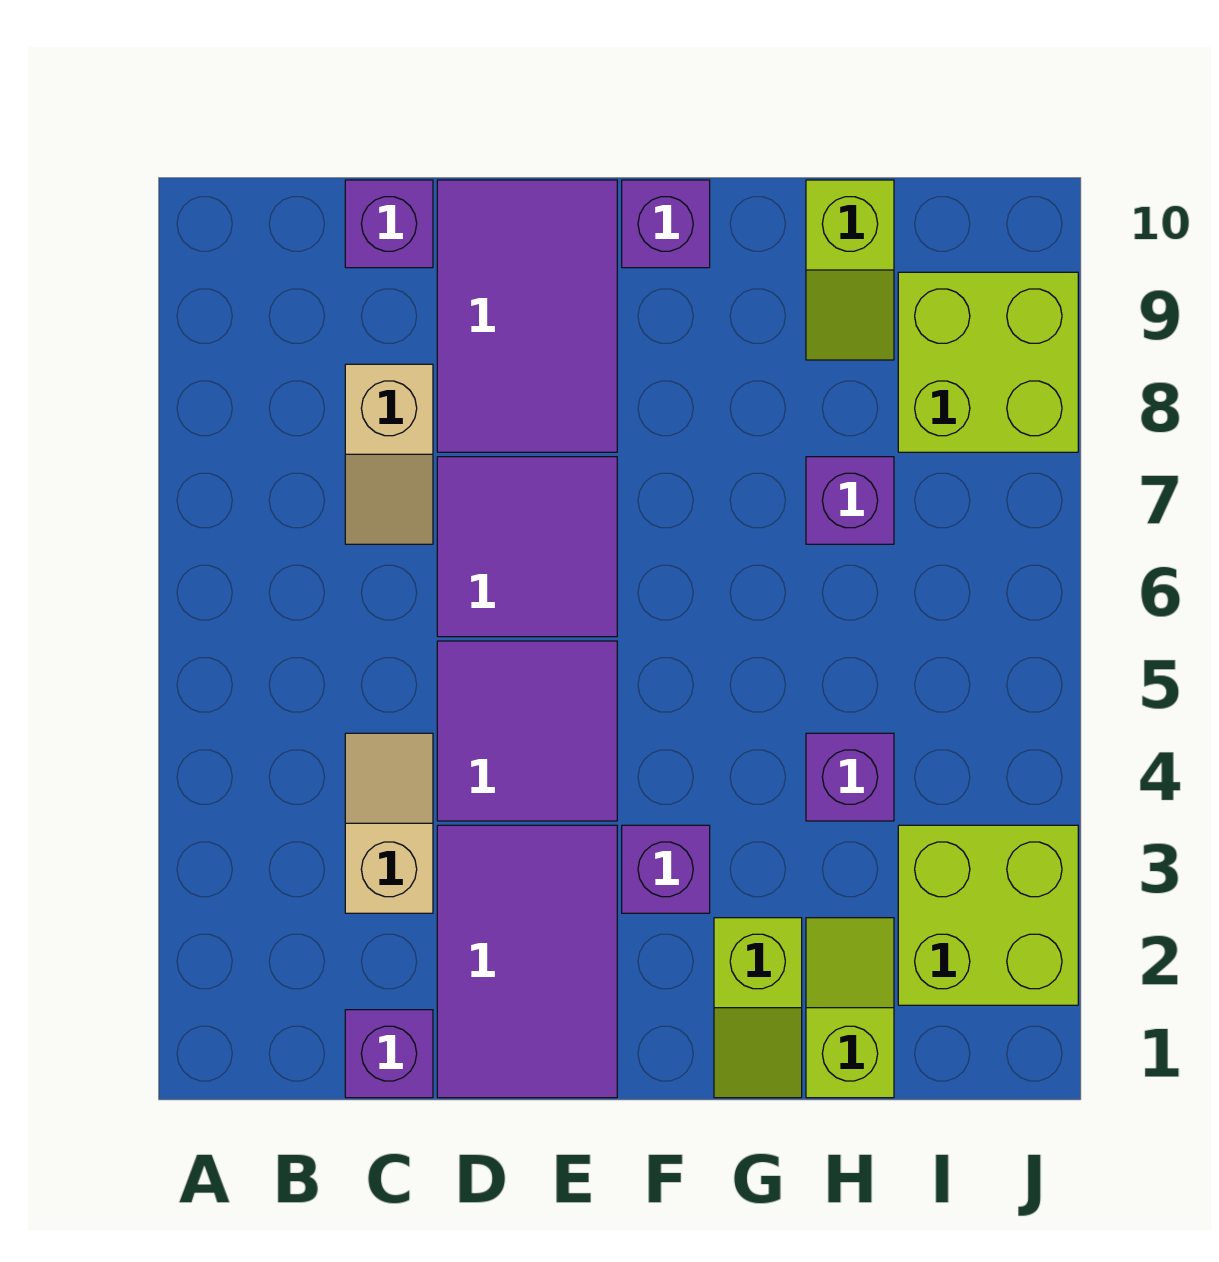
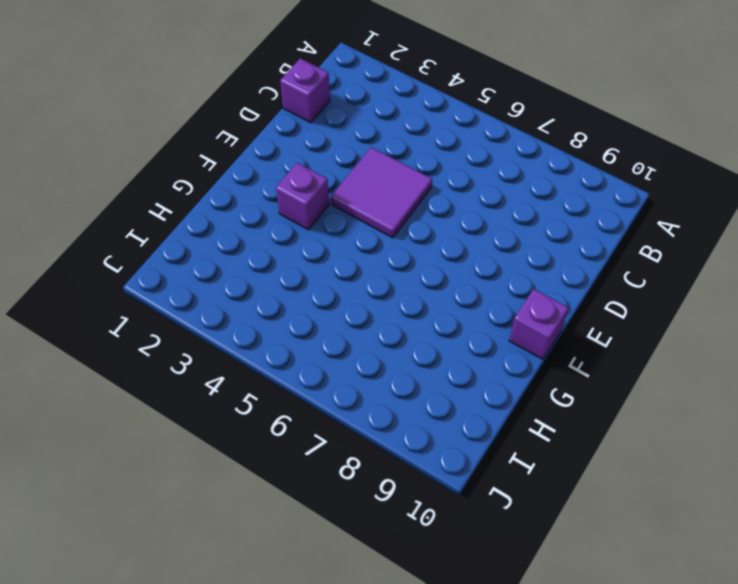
none -> tan 1x2 slope [345,733,433,913]
none -> tan 1x2 slope [345,364,433,544]
none -> purple 1x1 brick [345,180,433,268]

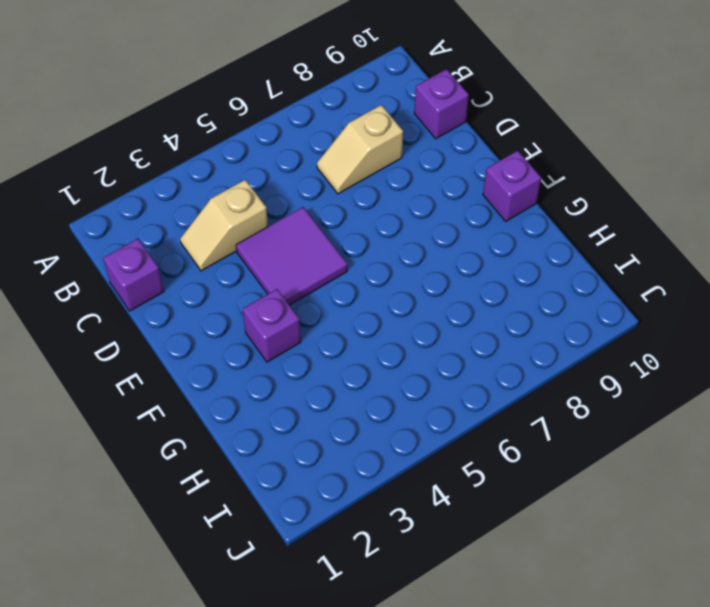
tan 1x2 slope [180,180,268,271] -> tan 1x2 slope turned to [345,733,433,913]
none -> purple 2x3 tile [437,825,617,1098]
none -> purple 2x2 tile [437,457,617,637]
none -> purple 2x3 tile [437,180,617,452]

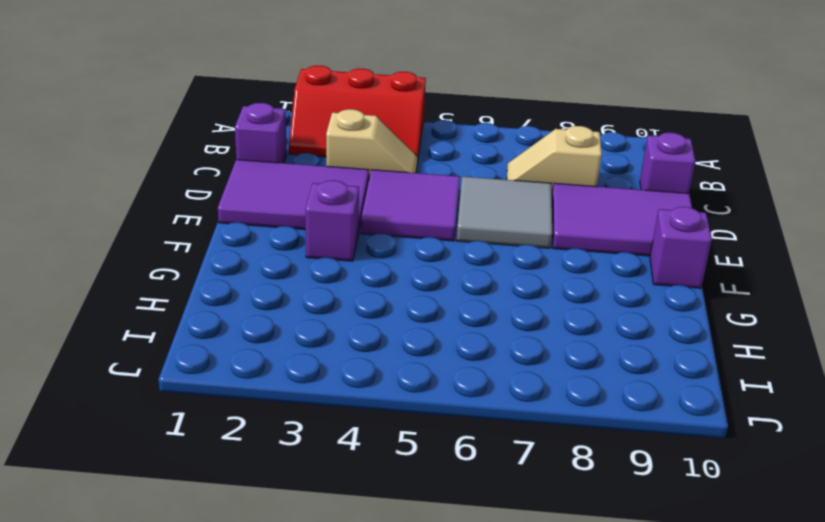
red 2x3 slope [289,66,426,162] -> none
grey 2x2 tile [457,177,552,248] -> purple 2x2 tile [437,457,617,637]
none -> lime 1x2 slope [714,918,802,1098]
none -> lime 1x2 slope [806,918,894,1098]
none -> purple 1x1 brick [806,733,894,821]

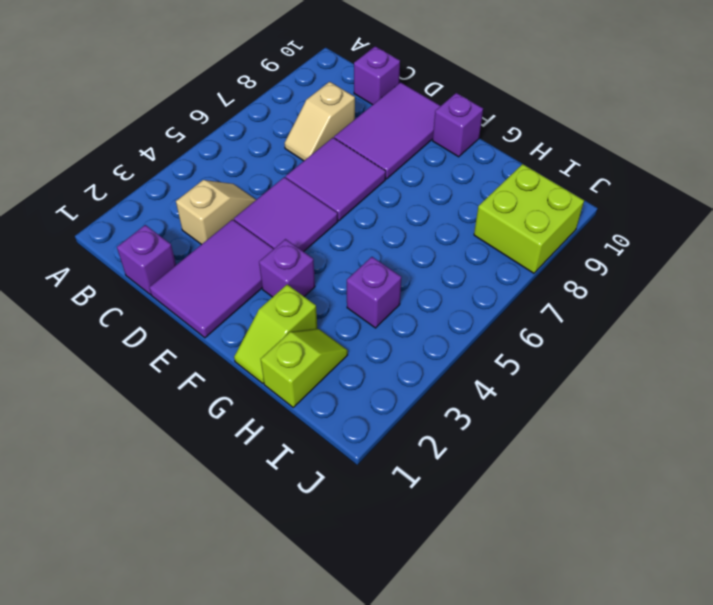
none -> purple 1x1 brick [806,457,894,544]
none -> lime 1x2 slope [806,180,894,360]
none -> lime 2x2 brick [898,825,1078,1005]

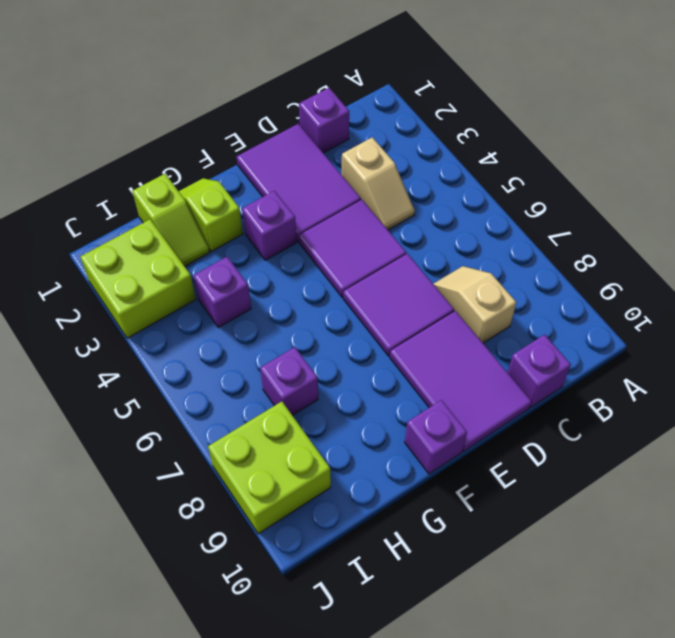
none -> lime 1x2 slope [806,180,894,360]

